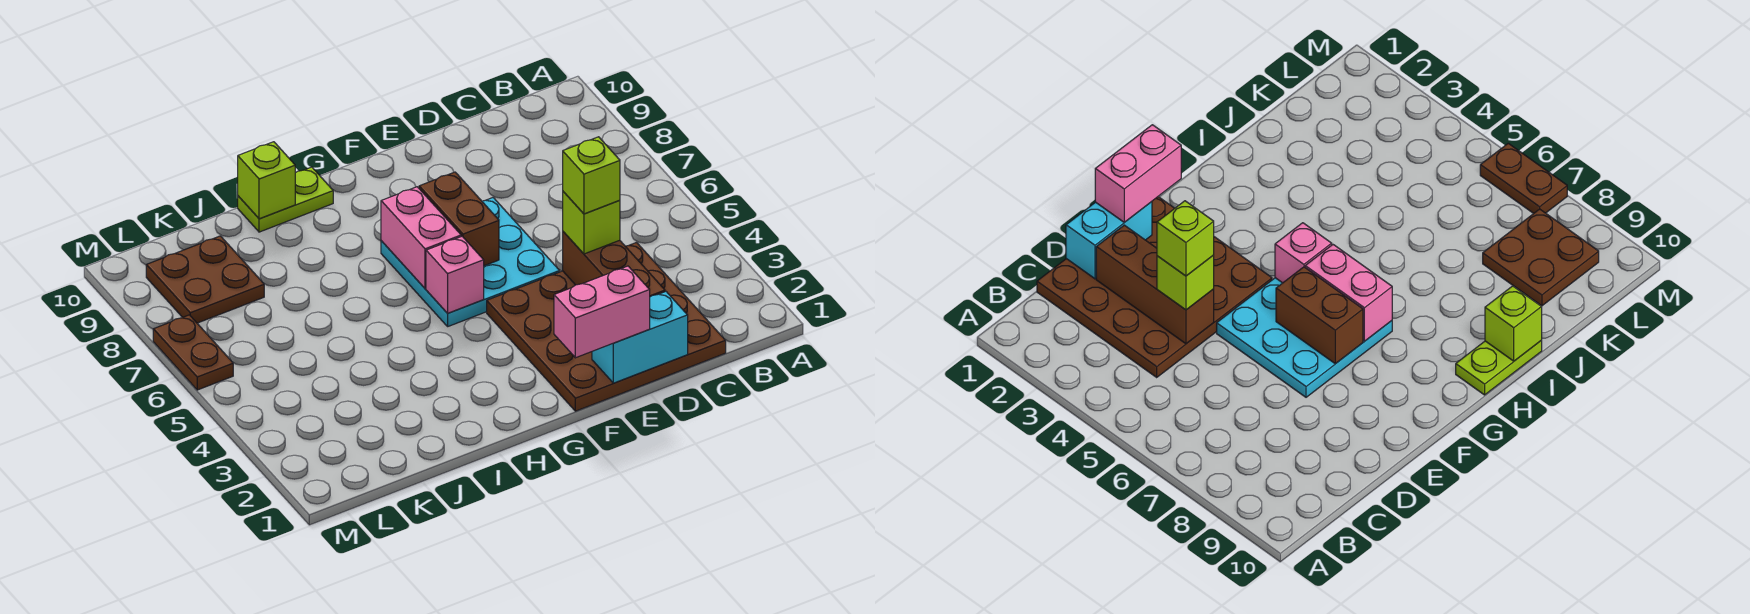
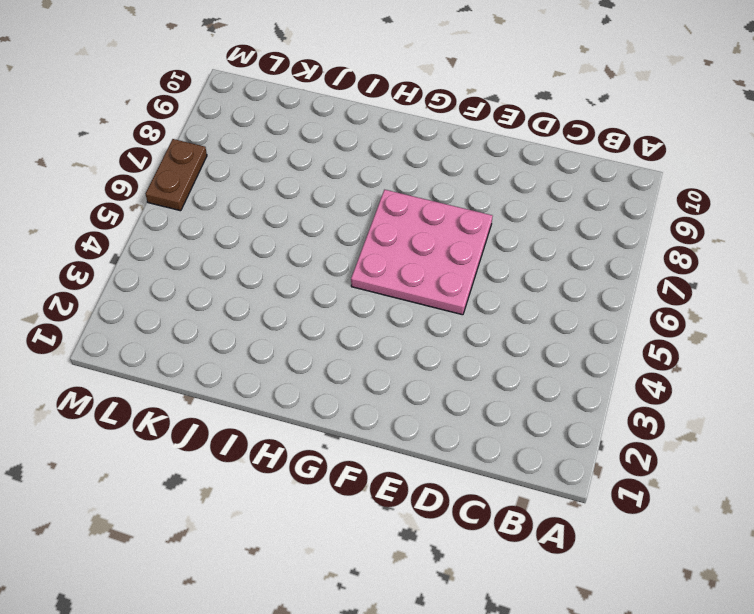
pink 3x3 plate [351,190,493,315] -> cyan 3x3 plate [381,198,560,326]
none -> brown 4x4 plate [487,243,726,411]
none -> lime 1x2 plate [238,167,333,232]
none -> brown 2x2 plate [146,236,264,323]

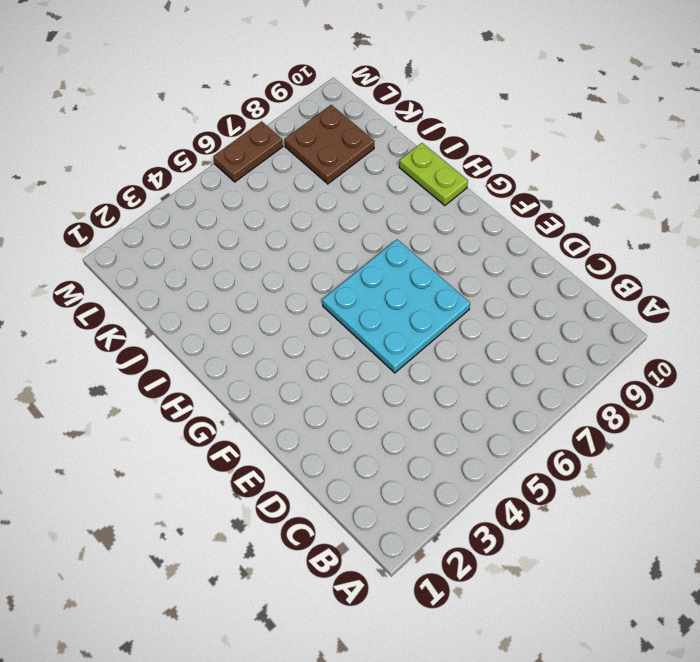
none -> brown 4x4 plate [487,243,726,411]
none -> cyan 1x2 brick [592,292,688,383]
none -> brown 1x3 brick [563,232,665,297]

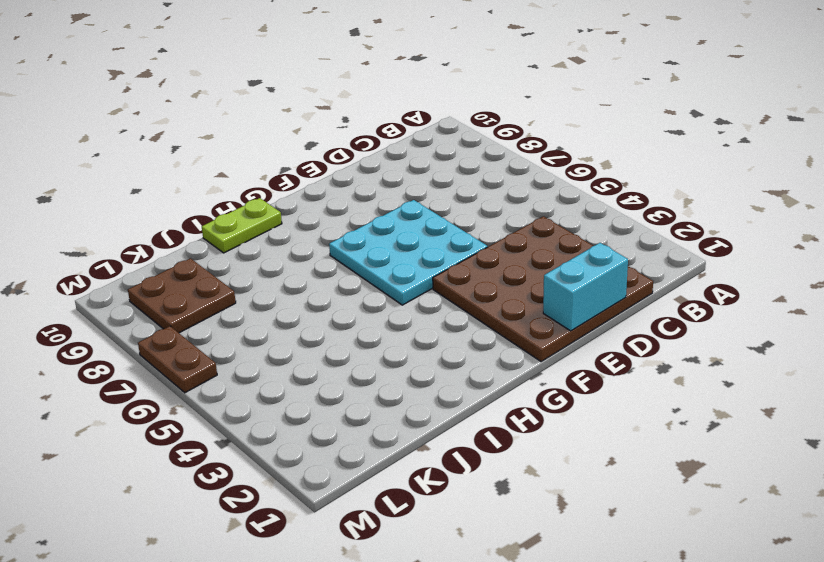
none -> brown 1x3 brick [563,232,665,297]
none -> brown 1x2 brick [419,172,499,266]
none -> pink 1x1 brick [426,236,484,313]

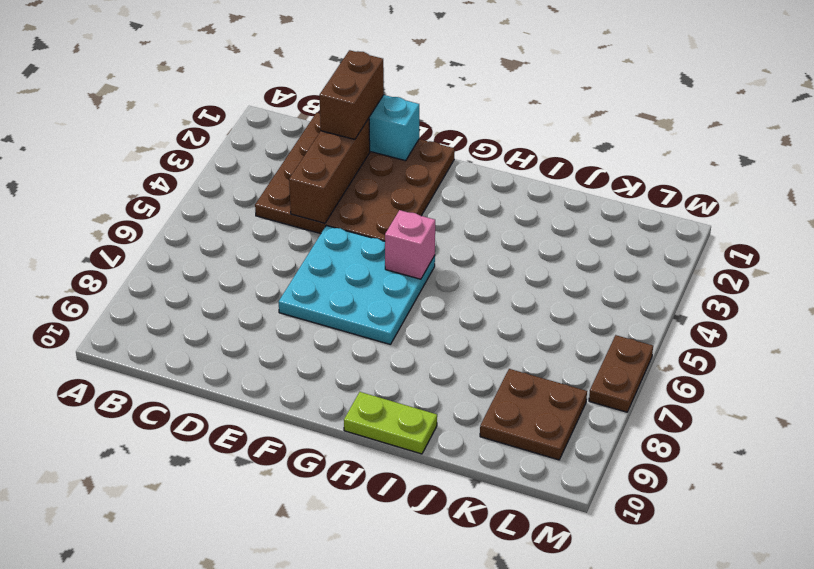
brown 1x2 brick [319,50,384,139] -> brown 1x2 brick moved to [419,172,499,266]
none -> pink 1x2 brick [381,187,461,289]
none -> lime 1x1 brick [238,142,295,219]
none -> lime 1x1 brick [563,192,620,254]

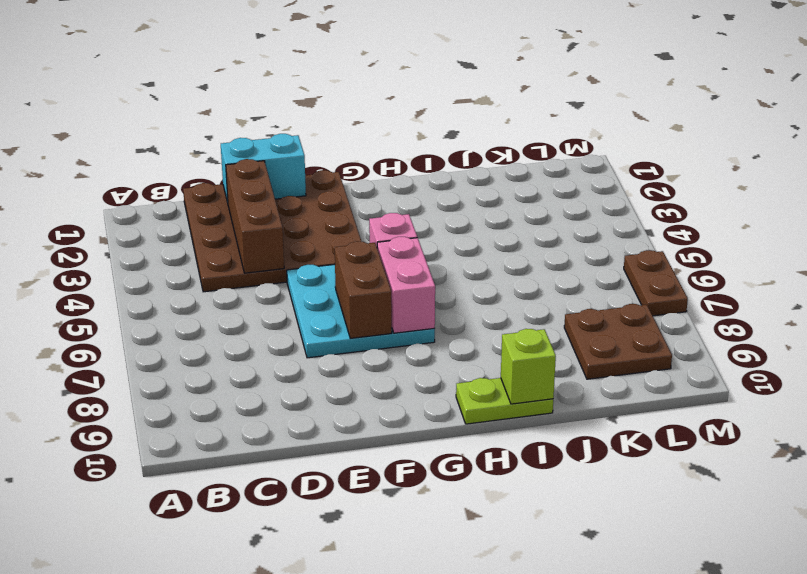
none -> lime 1x1 brick [563,192,620,254]
none -> pink 1x2 brick [554,266,650,358]
none -> lime 1x1 brick [563,137,620,214]

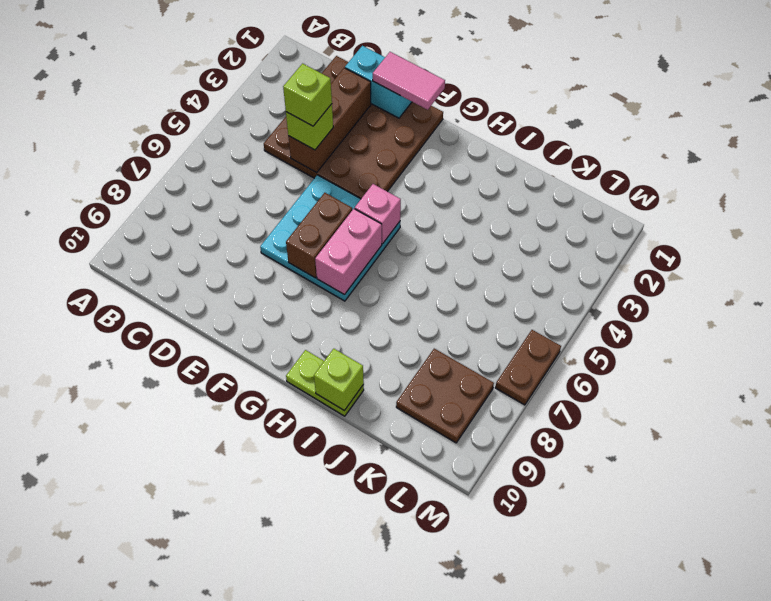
pink 1x2 tile [373,52,445,110] -> pink 1x2 brick [554,266,650,358]

